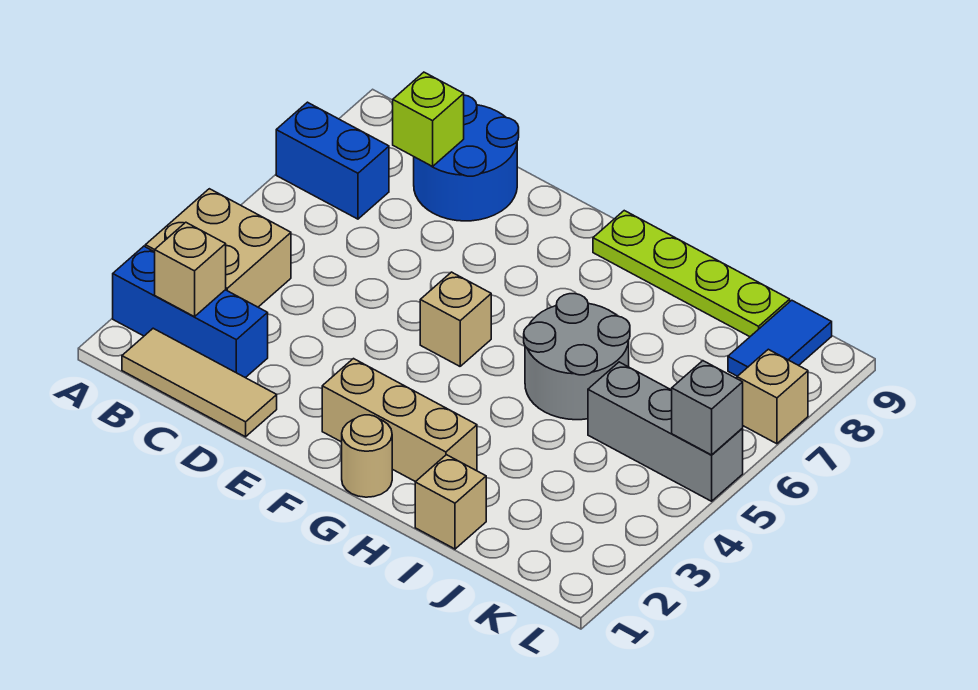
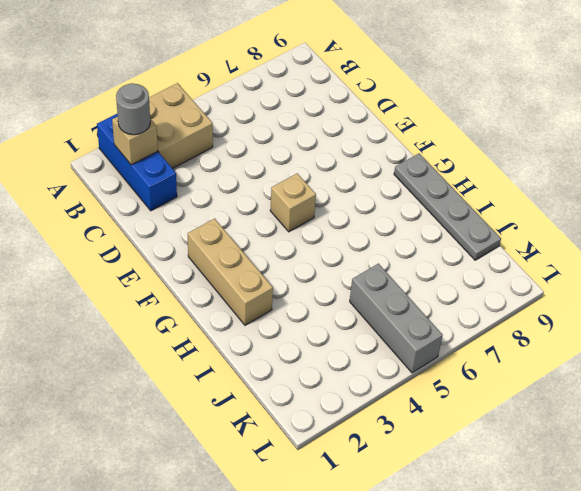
grey 1x1 round brick [116,83,150,135] -> none
grey 1x4 plate [394,153,501,260] -> lime 1x4 plate [593,211,790,337]
none -> blue 1x2 brick [276,102,389,219]
none -> tan 1x3 tile [122,328,277,437]
none -> blue 2x2 round brick [414,95,519,221]

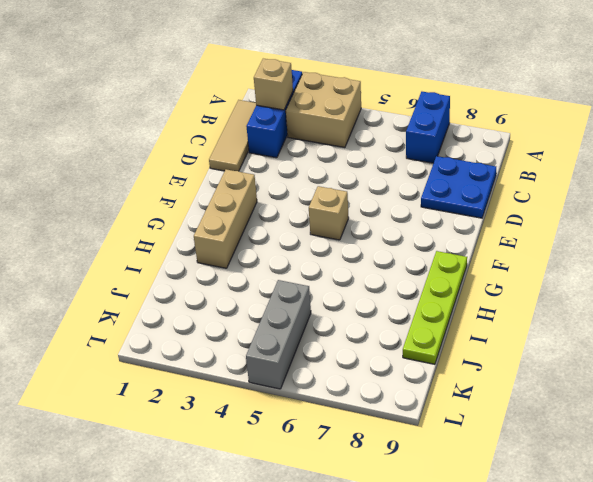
blue 2x2 plate [421,156,496,218] -> blue 2x2 round brick [414,95,519,221]
none -> tan 1x1 round brick [342,415,392,497]
none -> grey 2x2 round brick [524,294,630,420]
none -> tan 1x1 brick [415,455,486,549]

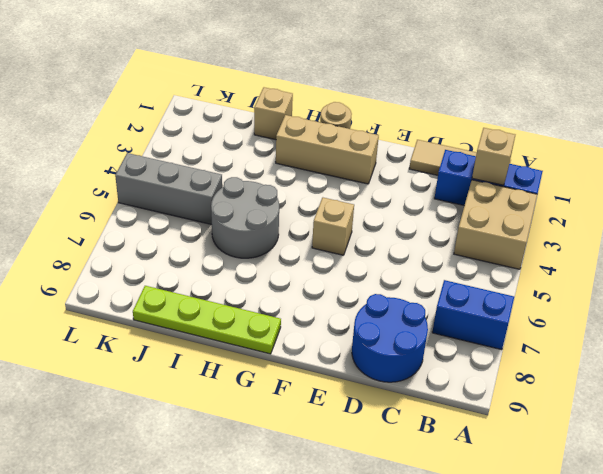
none -> blue 1x2 tile [728,300,832,376]
none -> tan 1x1 brick [737,349,808,444]
none -> lime 1x1 brick [393,72,464,166]

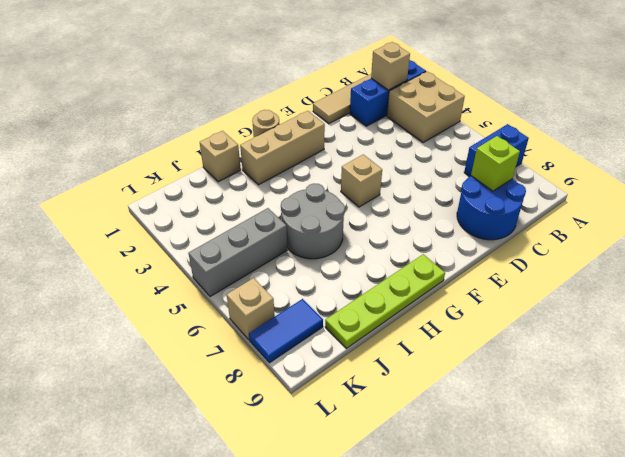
blue 1x2 tile [249,299,323,363] -> blue 1x2 tile turned to [728,300,832,376]
none -> grey 1x1 brick [672,361,743,455]

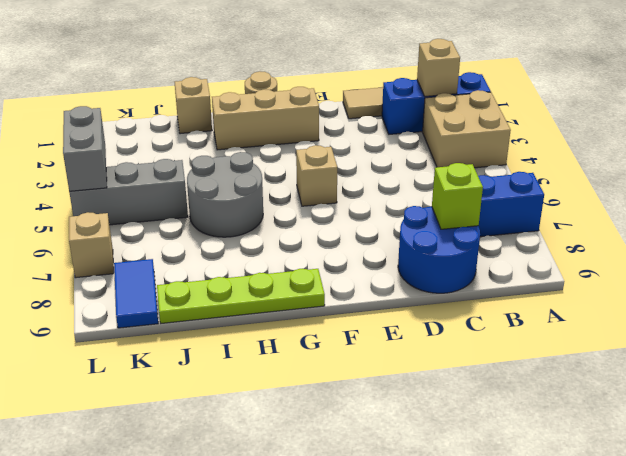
grey 1x2 brick [63,106,107,191] -> grey 1x1 brick [672,361,743,455]

